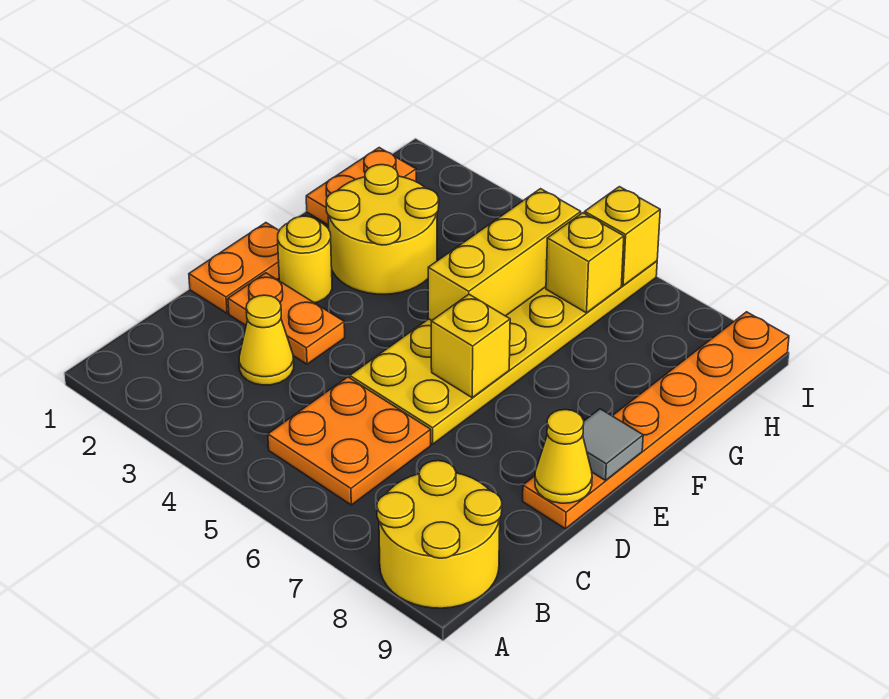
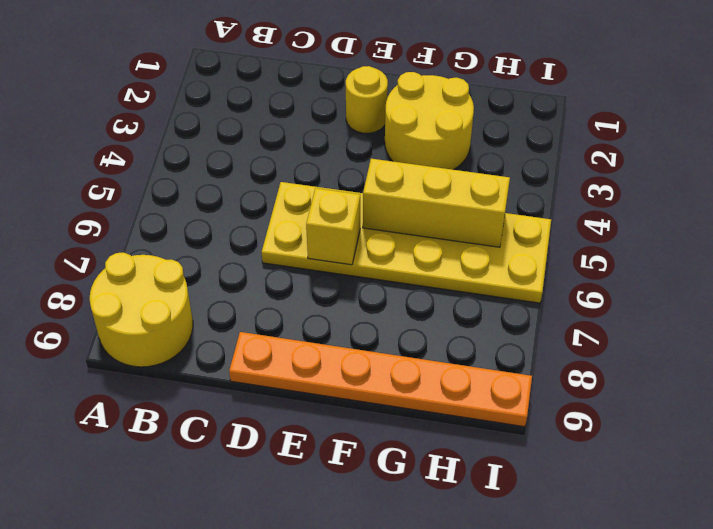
none -> orange 2x2 plate [268,377,431,505]
none -> yellow 1x1 cone [239,295,294,385]
none -> orange 1x2 plate [189,223,279,313]

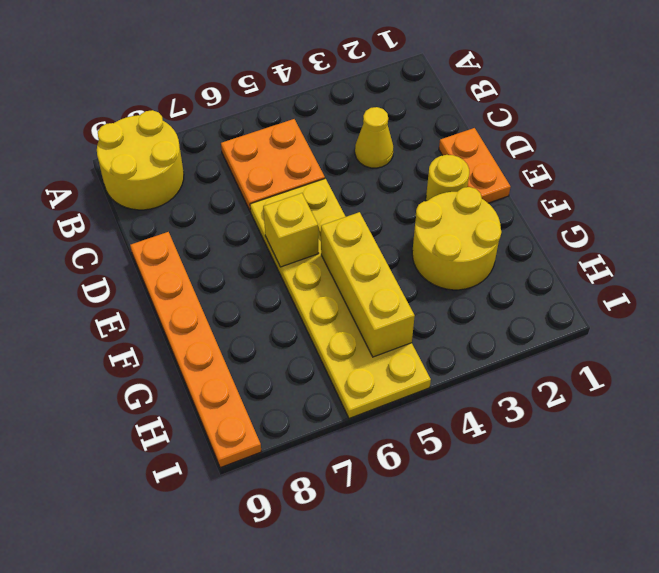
none -> orange 1x2 plate [228,273,345,364]
none -> orange 1x2 plate [306,148,416,225]
none -> yellow 1x1 cone [535,410,592,503]

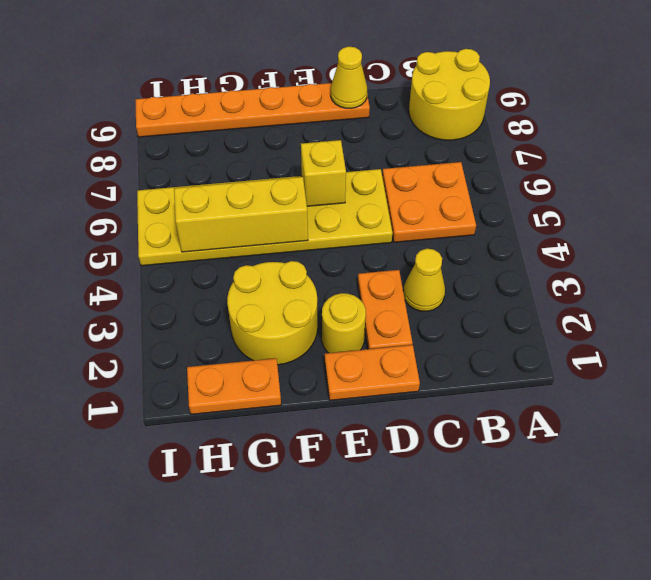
none -> grey 1x1 tile [583,409,643,480]
none -> yellow 1x1 brick [546,213,624,313]
none -> yellow 1x1 brick [585,187,660,286]

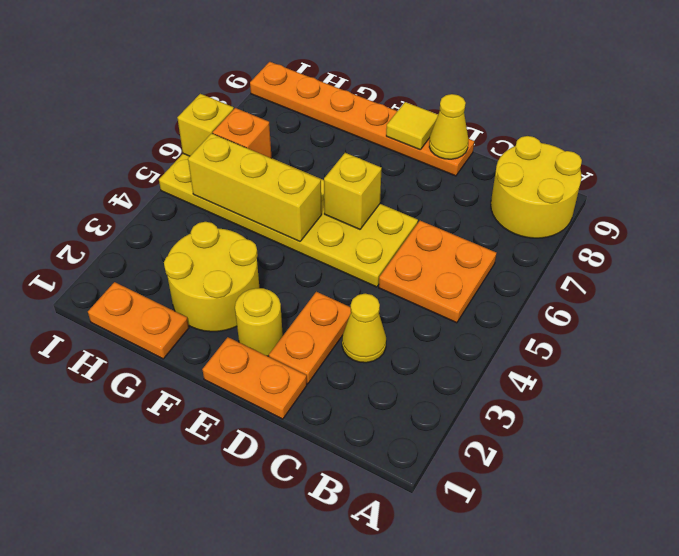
yellow 1x1 tile [386,102,438,149] -> grey 1x1 tile [583,409,643,480]
orange 1x1 brick [213,108,272,158] -> yellow 1x1 brick [546,213,624,313]

